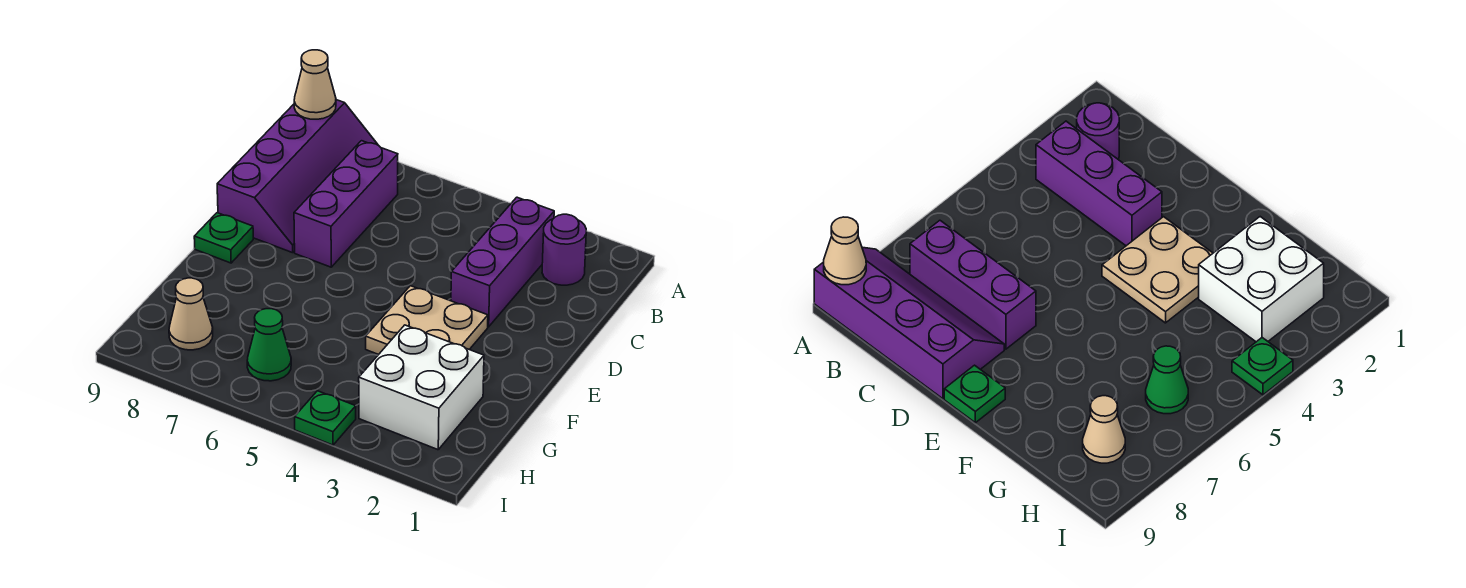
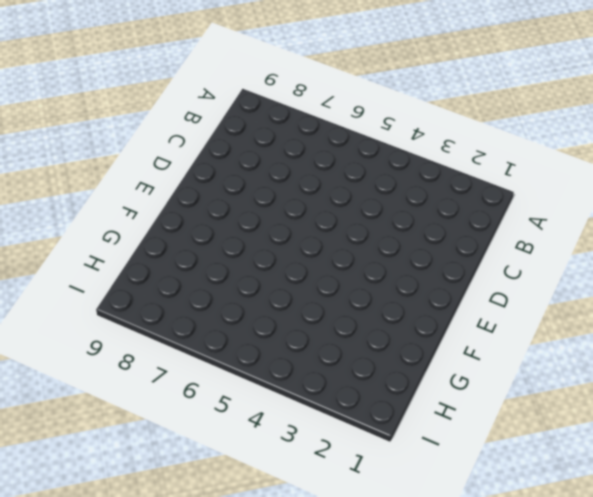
none -> purple 2x4 slope [217,100,378,253]
none -> purple 1x1 round brick [542,214,586,285]

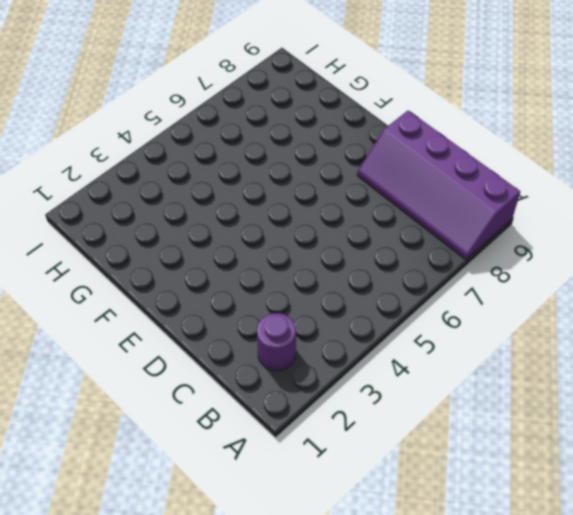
none -> purple 1x3 brick [451,197,554,327]
none -> purple 1x3 brick [294,141,398,267]

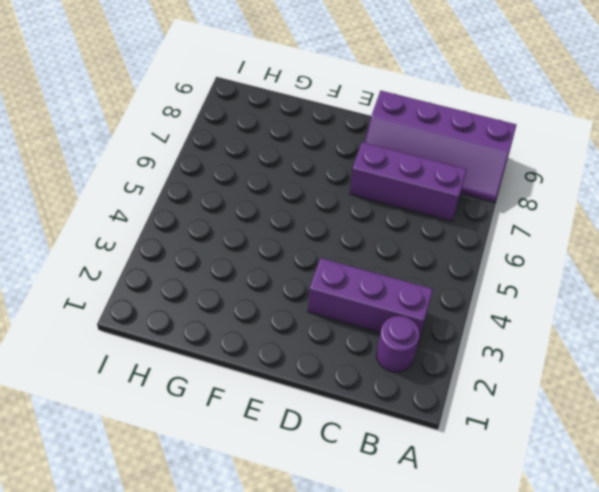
none -> tan 2x2 plate [366,286,488,355]
none -> green 1x1 plate [194,213,253,263]

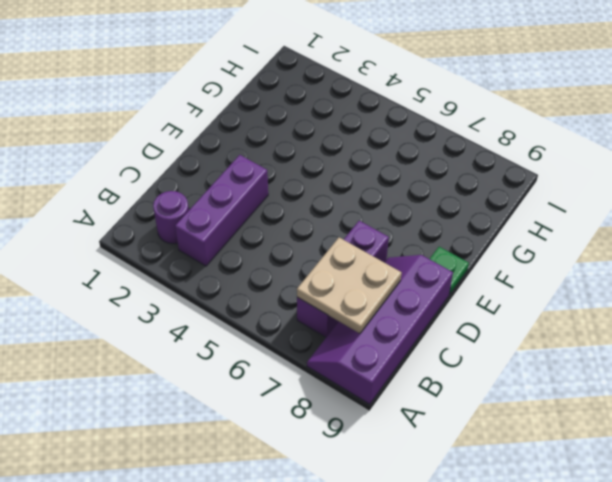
tan 2x2 plate [297,238,402,333] -> tan 2x2 plate moved to [366,286,488,355]
none -> white 2x2 brick [359,325,484,450]
none -> green 1x1 cone [247,309,291,381]

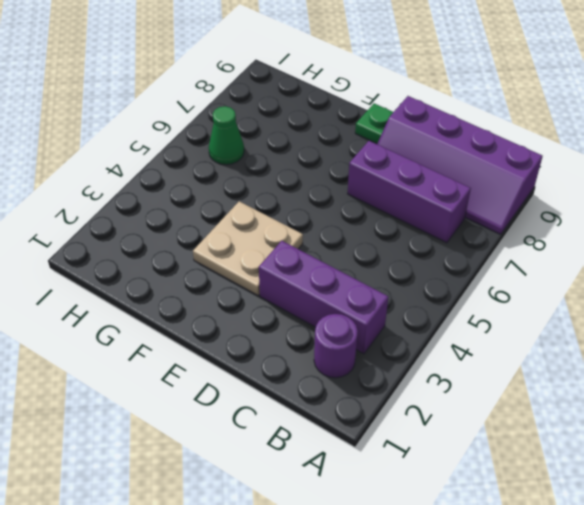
none -> white 2x2 brick [359,325,484,450]
none -> tan 1x1 cone [169,278,213,350]

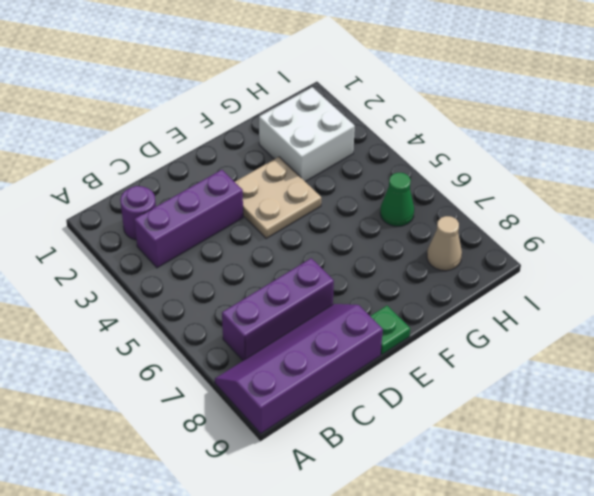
none -> green 1x1 plate [295,391,356,445]
none -> tan 1x1 cone [294,50,336,119]

